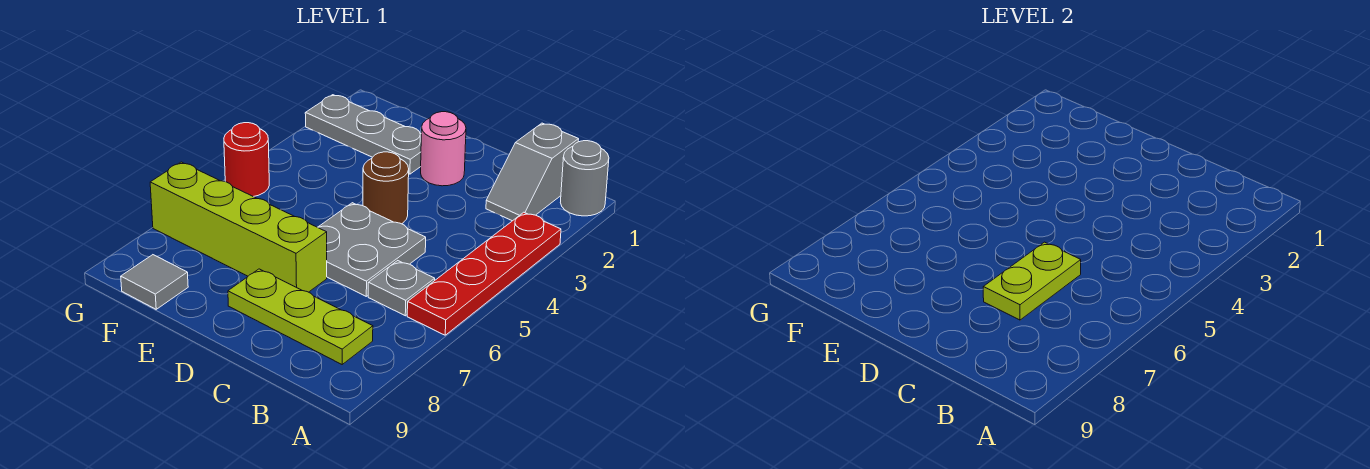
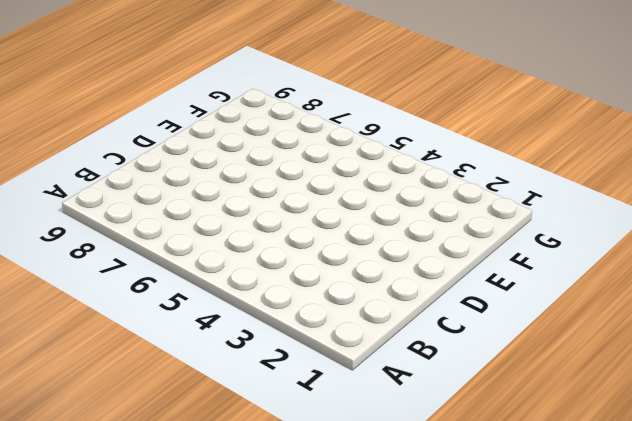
none -> grey 1x1 round brick [560,141,609,216]
none -> red 1x4 plate [407,212,561,335]
none -> grey 1x2 slope [486,123,579,221]

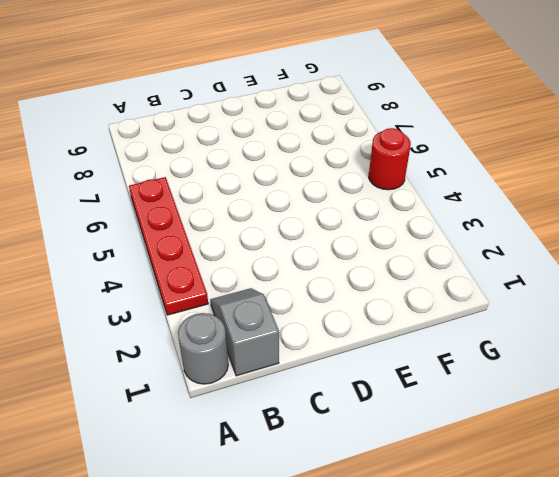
none -> grey 1x1 plate [368,261,435,316]
none -> lime 1x3 plate [228,269,373,364]
none -> grey 2x2 plate [318,203,426,296]

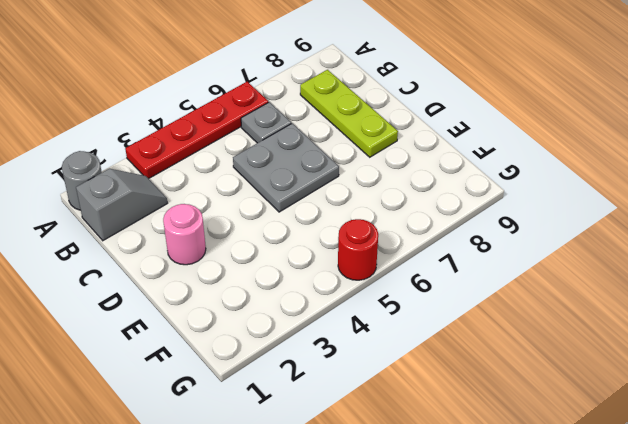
none -> brown 1x1 round brick [363,152,409,224]
none -> lime 1x4 brick [150,162,327,292]
none -> grey 1x3 plate [305,95,421,174]

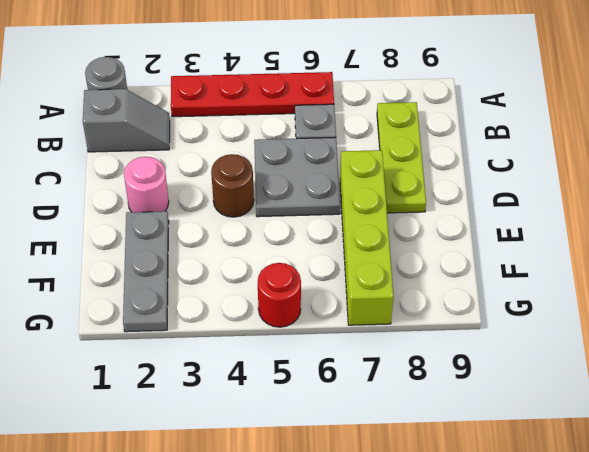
none -> grey 1x1 tile [121,255,188,309]
none -> lime 1x2 plate [983,242,1081,320]

